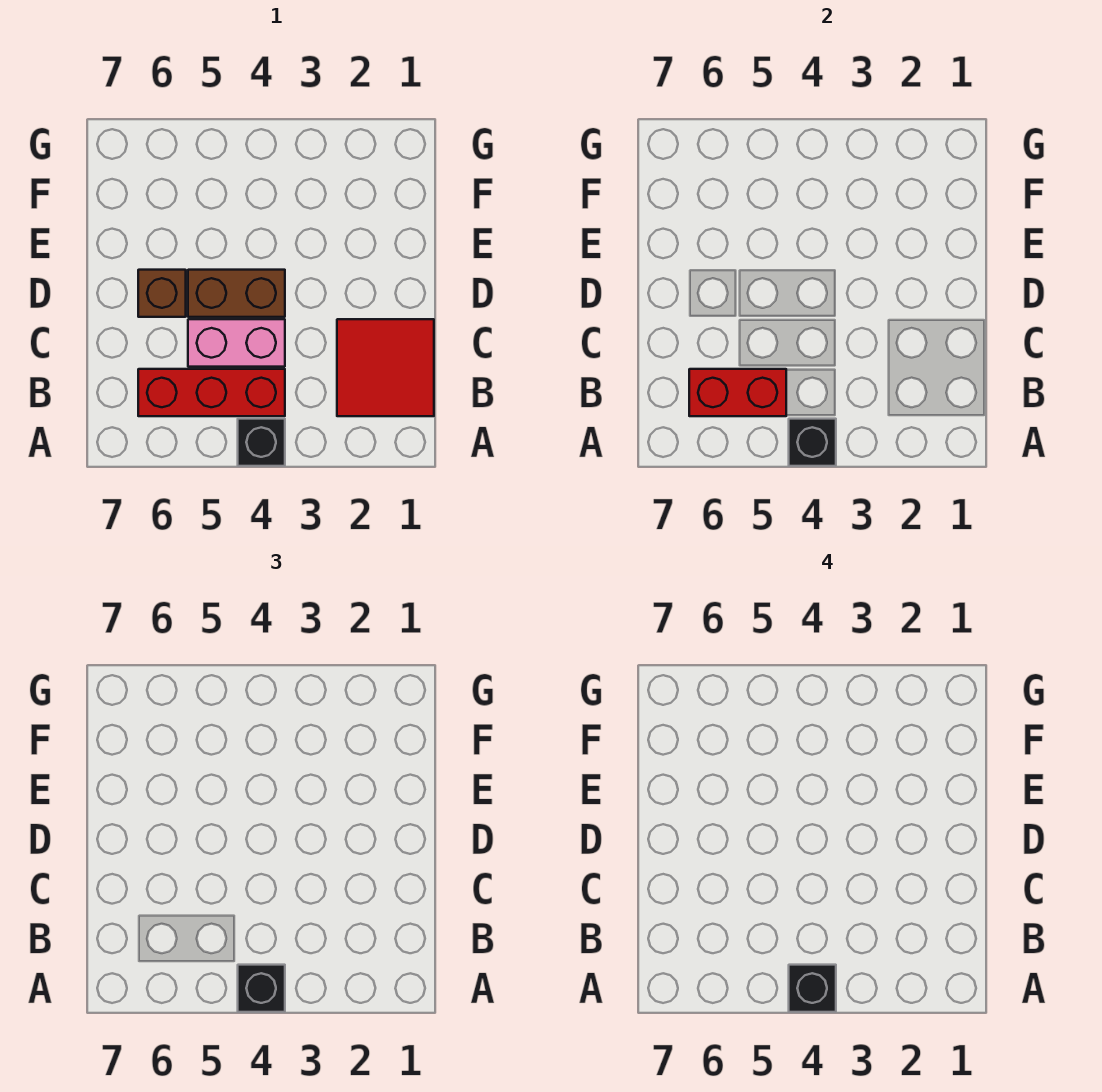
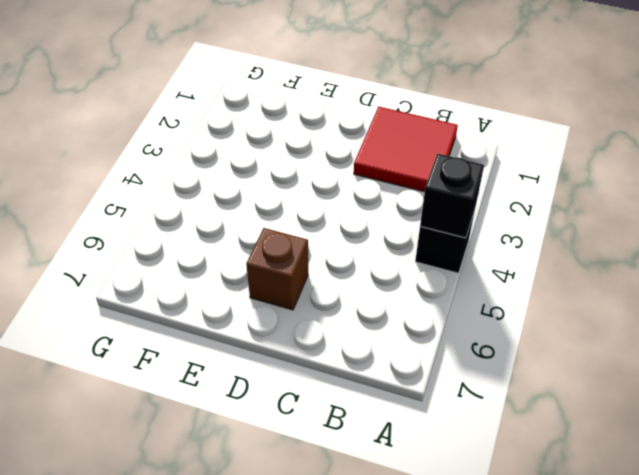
none -> red 1x3 brick [138,369,285,416]
none -> pink 1x2 brick [188,319,285,367]

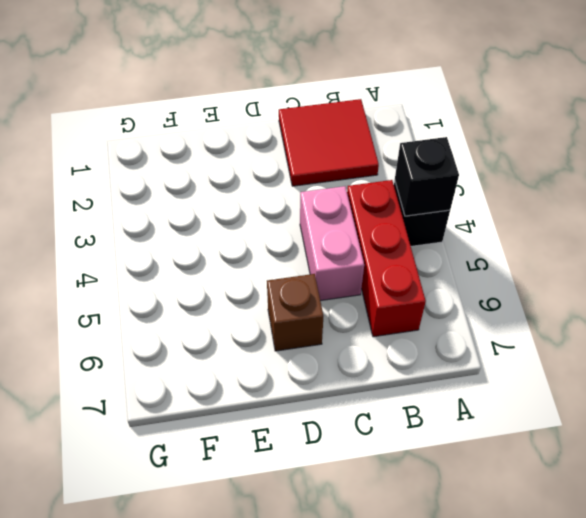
none -> brown 1x2 brick [188,270,285,317]
none -> red 1x2 brick [689,369,786,416]

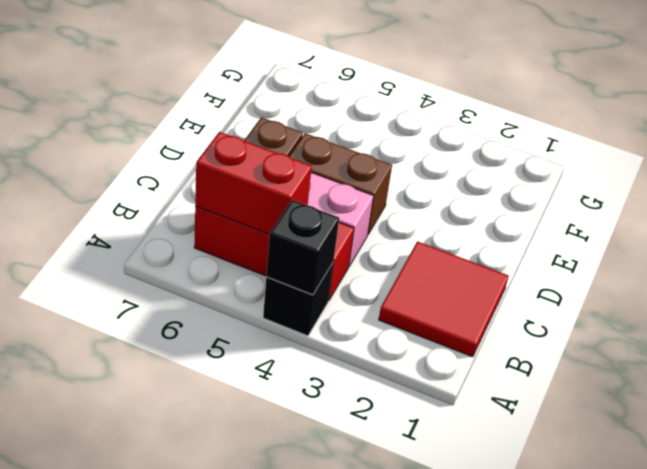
none -> black 1x1 brick [238,965,285,1012]
none -> black 1x1 brick [789,965,836,1012]

